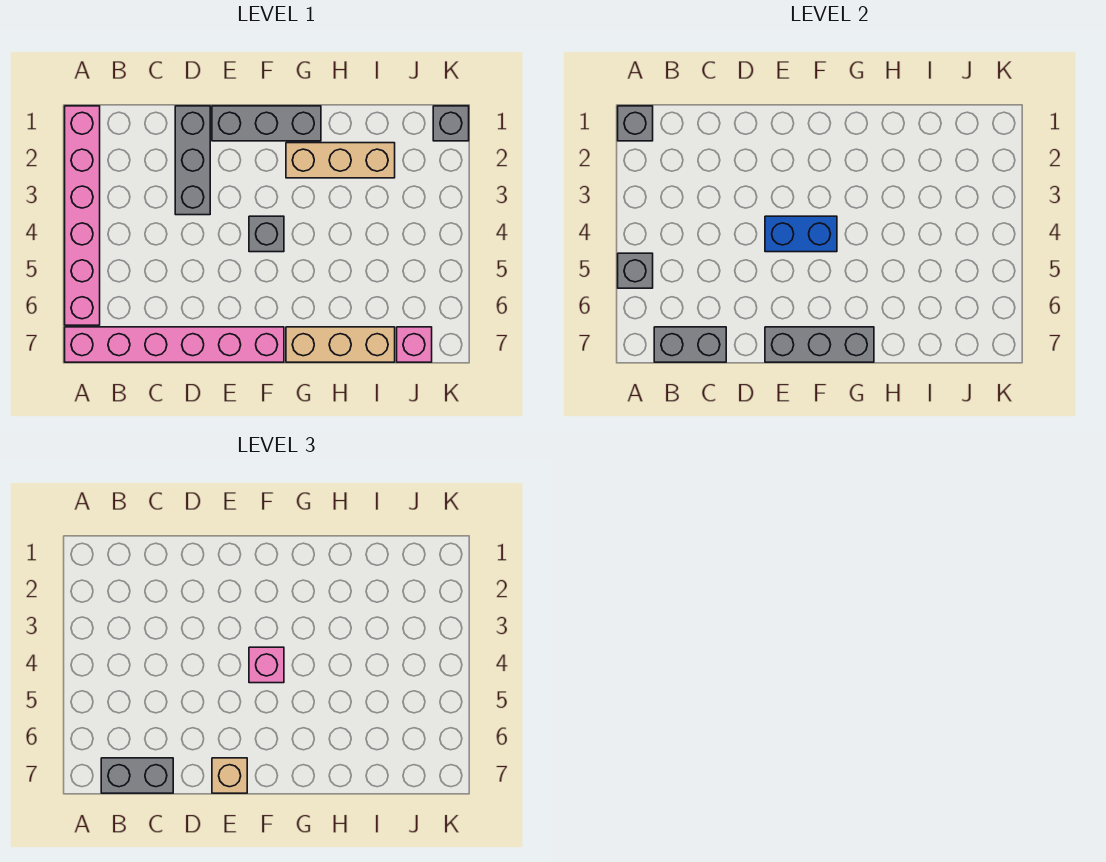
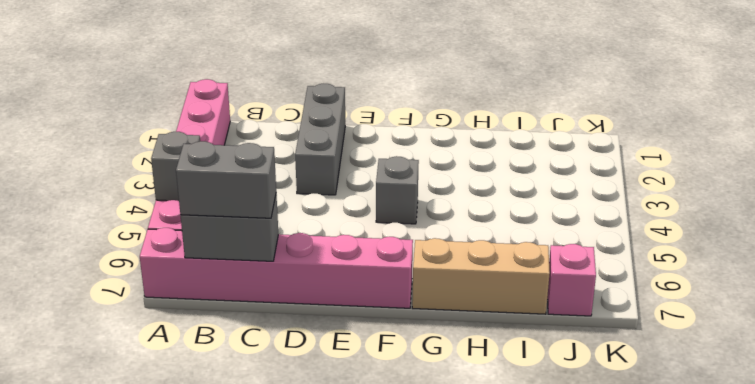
none -> grey 1x3 brick [212,106,321,141]
none -> tan 1x3 brick [286,143,395,178]
none -> grey 1x1 brick [433,106,469,141]

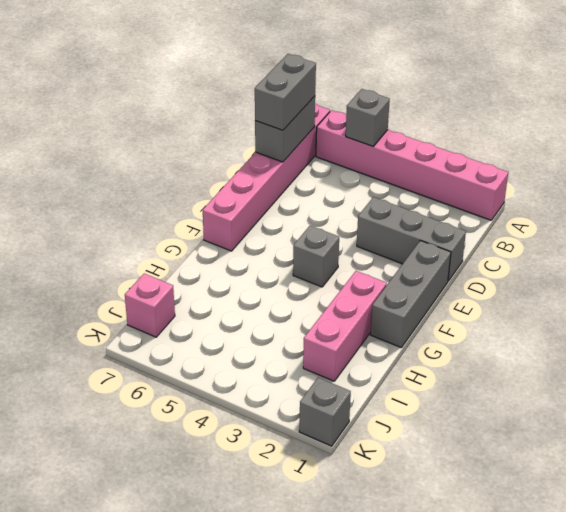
pink 1x3 brick [303,271,387,381] -> tan 1x3 brick [286,143,395,178]
none -> tan 1x3 brick [286,327,395,362]
none -> grey 1x1 brick [618,106,653,141]
none -> blue 1x2 brick [765,216,837,252]

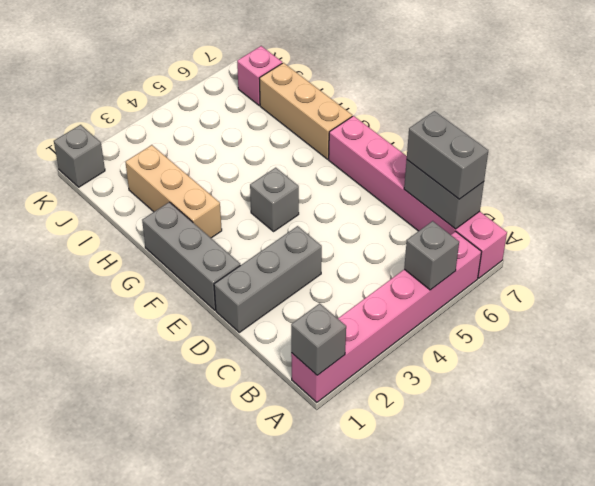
none -> blue 1x2 brick [765,216,837,252]
none -> grey 1x3 brick [765,327,874,362]
none -> tan 1x1 brick [212,758,247,793]

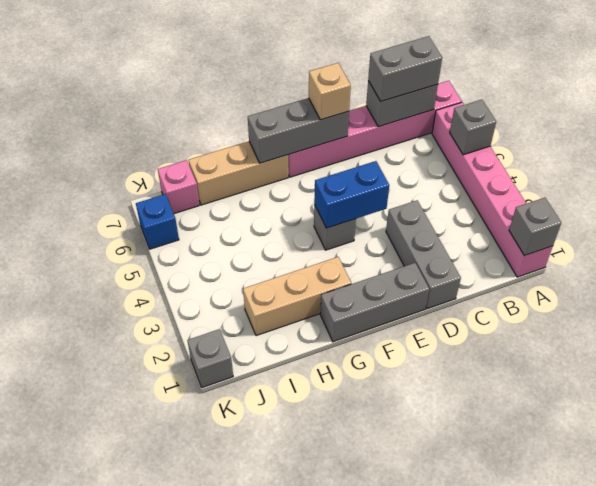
blue 1x1 brick [136,194,179,249] -> none
none -> pink 1x1 brick [249,647,284,683]

